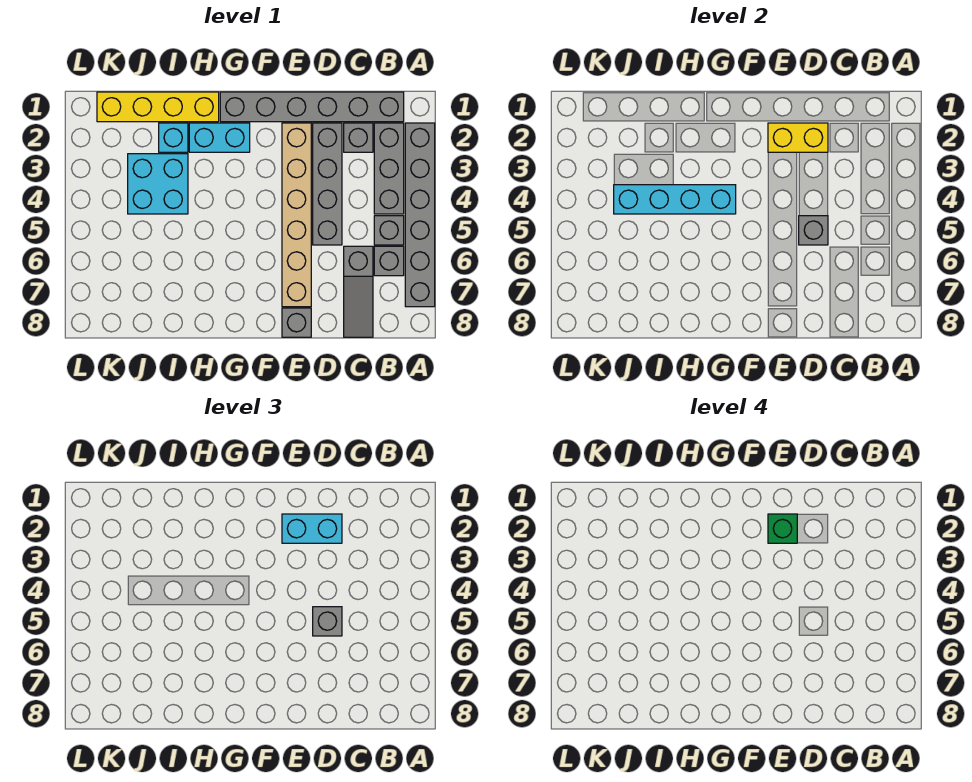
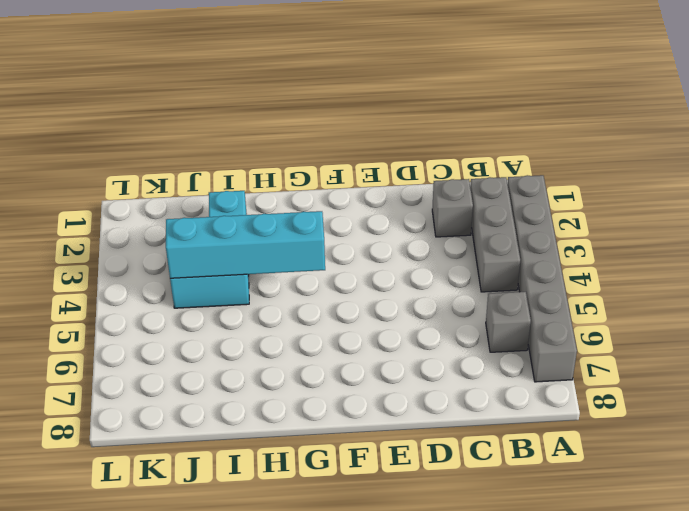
none -> grey 1x6 brick [220,92,404,122]
none -> grey 1x1 brick [374,216,404,245]
none -> grey 1x3 slope [344,246,373,337]

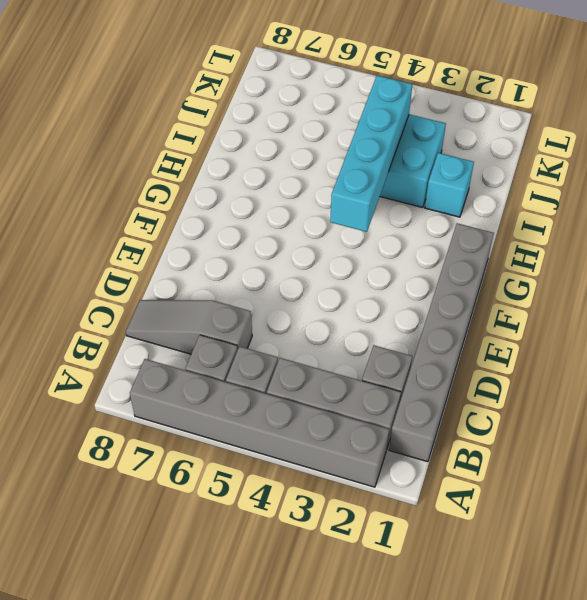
none -> grey 1x4 brick [313,123,342,245]
none -> tan 1x6 brick [282,123,311,307]
none -> grey 1x1 brick [282,308,311,337]

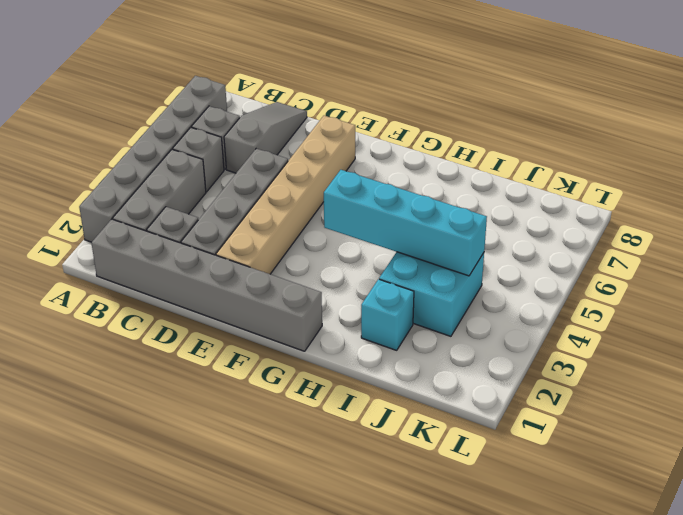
none -> grey 1x1 brick [282,308,311,337]
none -> cyan 1x2 brick [189,123,250,152]
none -> yellow 1x4 brick [97,92,219,122]

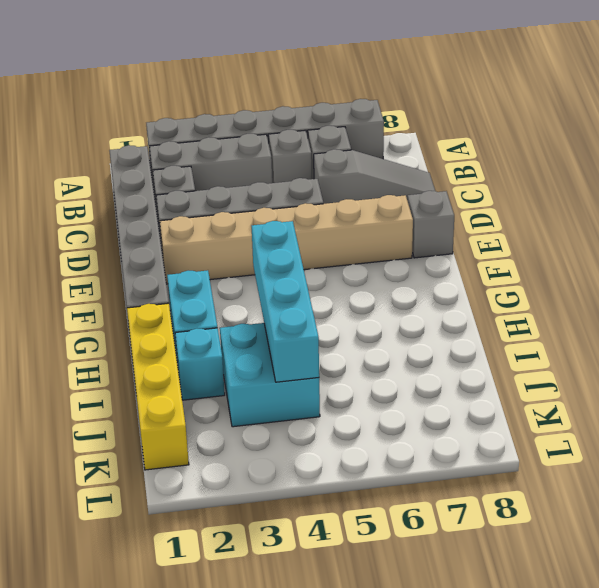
none -> yellow 1x2 brick [768,123,828,152]
none -> grey 1x1 brick [799,216,828,245]
none -> cyan 1x2 brick [282,514,342,543]

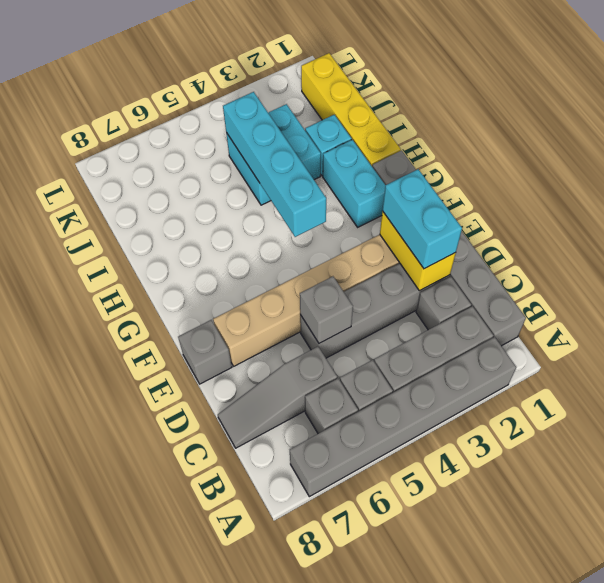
none -> grey 1x1 brick [313,607,342,636]
none -> green 1x1 brick [768,514,797,543]

